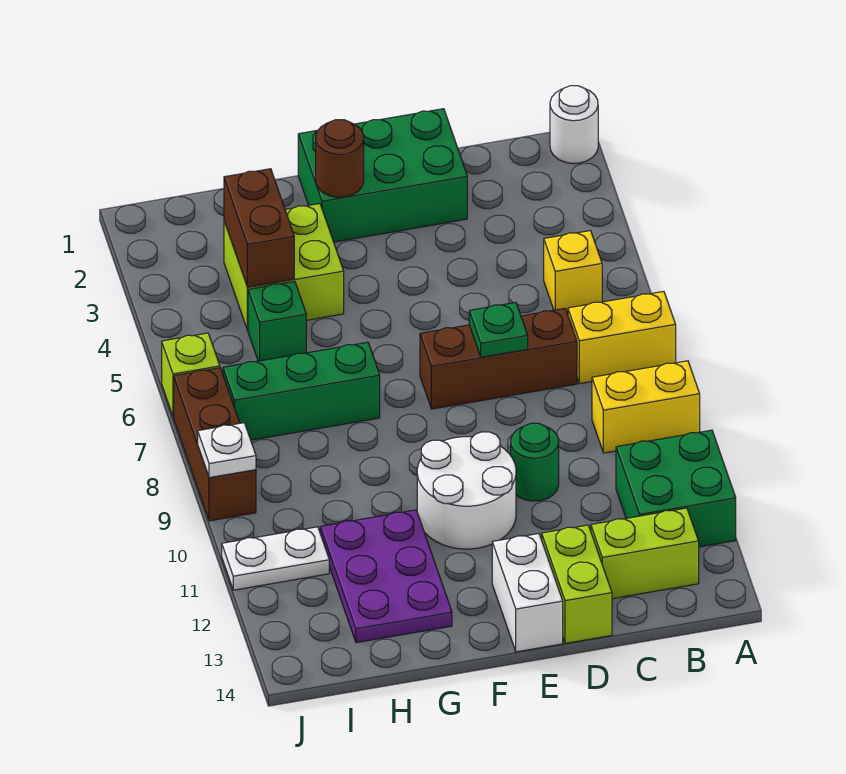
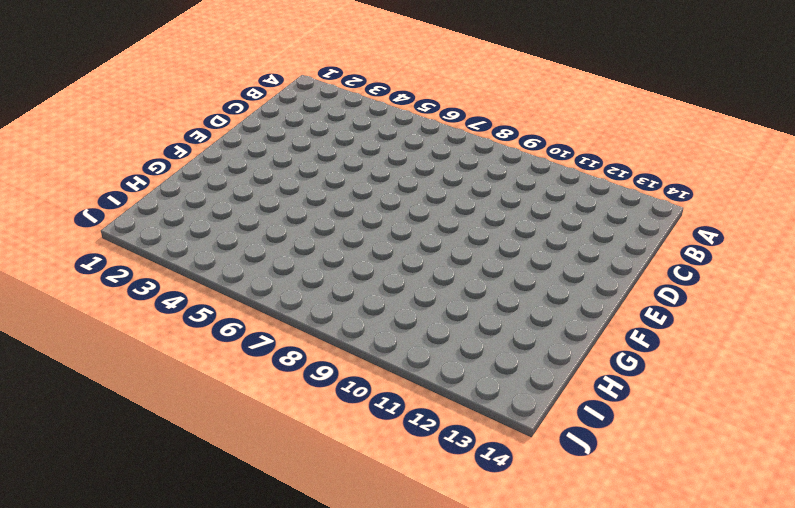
none -> white 1x1 round brick [550,86,598,164]
none -> yellow 1x2 brick [568,291,676,384]
none -> yellow 1x2 brick [592,361,700,453]

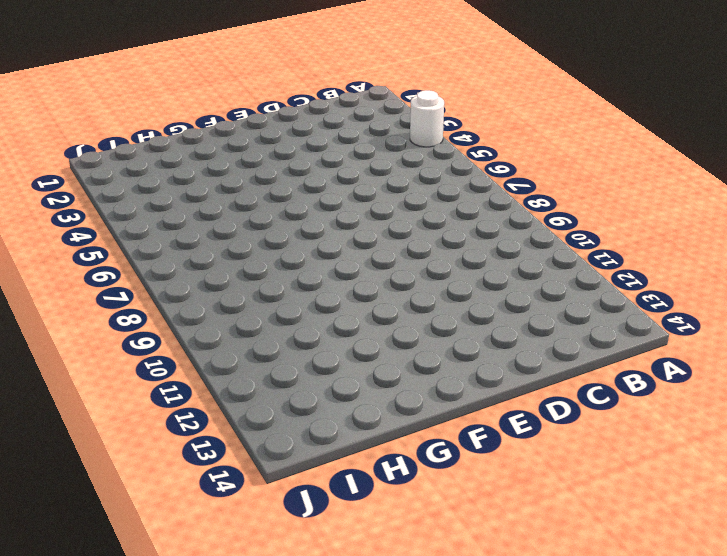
white 1x1 round brick [410,90,444,147] -> white 1x1 round brick moved to [550,86,598,164]
none -> yellow 1x2 brick [568,291,676,384]
none -> yellow 1x2 brick [592,361,700,453]
none -> green 2x2 brick [616,430,736,547]

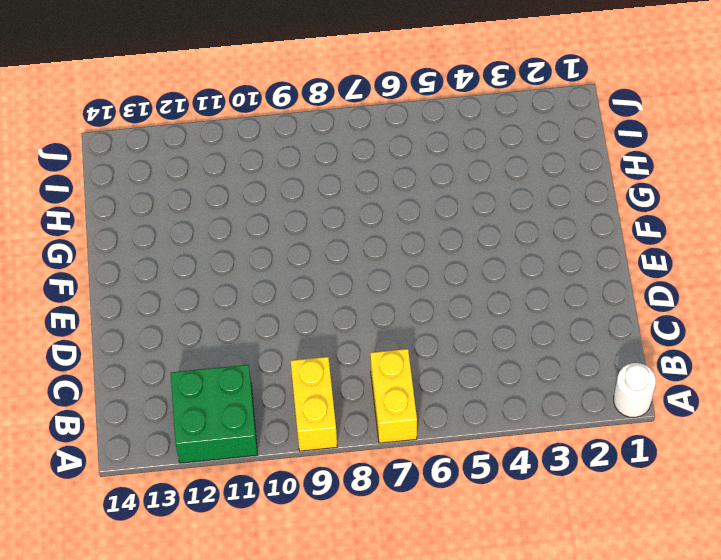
none -> yellow 1x1 brick [544,231,602,312]
none -> lime 1x2 brick [591,508,699,599]
none -> brown 1x3 brick [420,308,577,409]

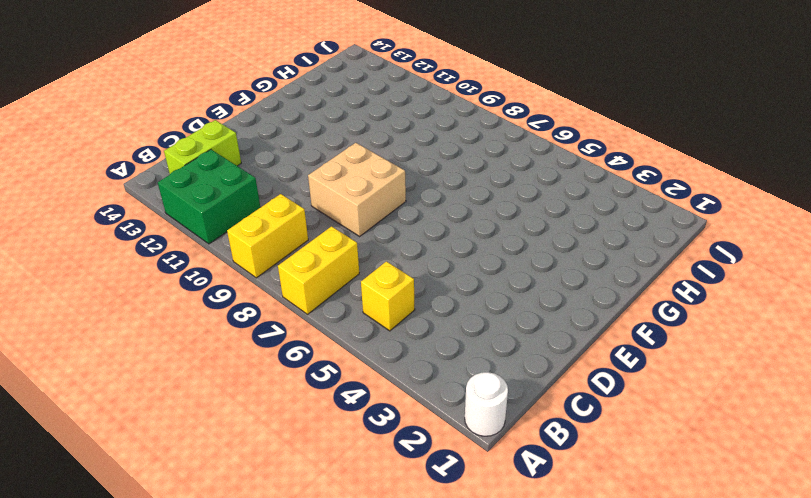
tan 2x2 brick [308,143,406,236] -> none
none -> brown 1x3 brick [420,308,577,409]
none -> green 2x3 brick [298,109,467,242]
none -> green 1x1 round brick [511,423,559,501]

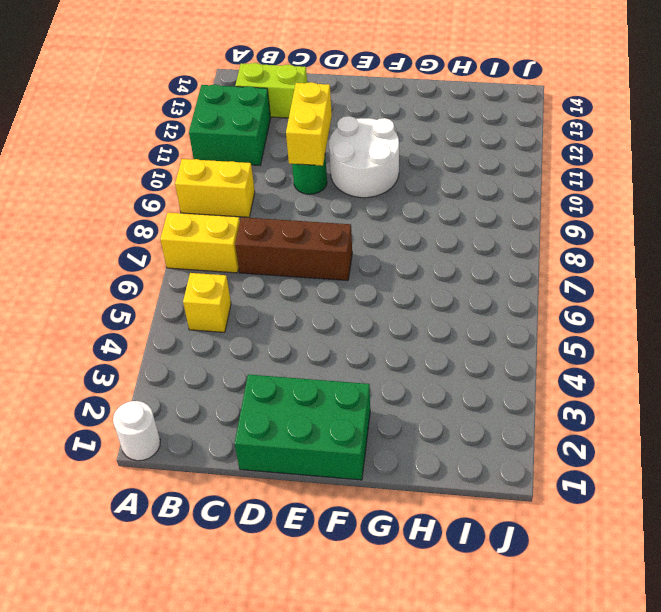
yellow 1x2 brick [286,82,332,166] -> none
none -> lime 1x2 brick [542,525,612,643]
none -> white 1x2 brick [492,534,563,652]
none -> lime 2x2 brick [224,204,344,330]

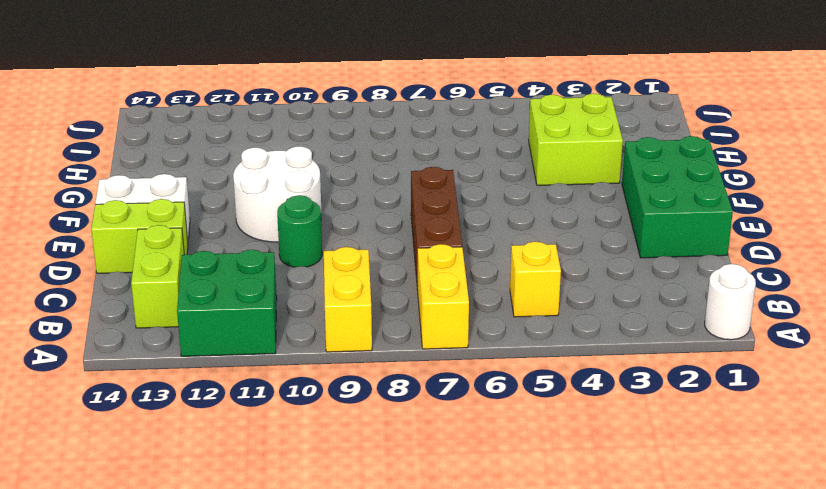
none -> green 1x3 brick [223,342,380,440]
none -> purple 2x3 plate [320,510,452,643]
none -> green 1x1 brick [248,281,306,361]

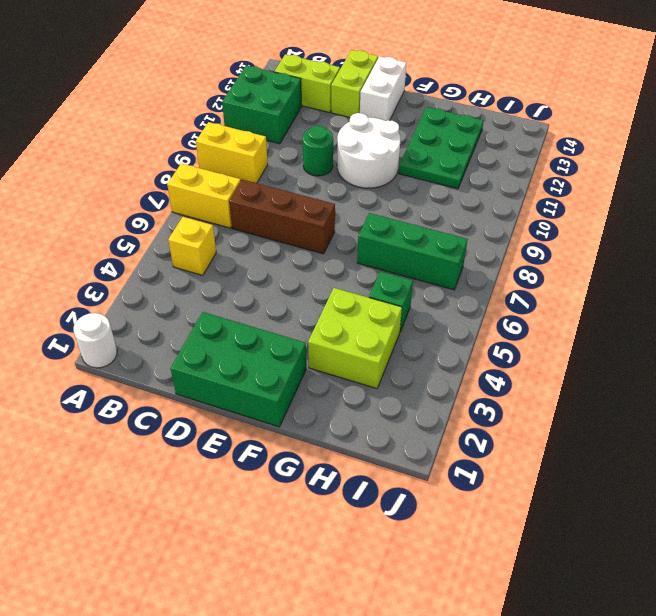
green 2x3 plate [399,107,483,189] -> purple 2x3 plate [320,510,452,643]
none -> white 1x2 plate [222,527,329,590]
none -> lime 1x1 brick [162,333,220,417]
none -> brown 1x3 brick [174,368,256,521]

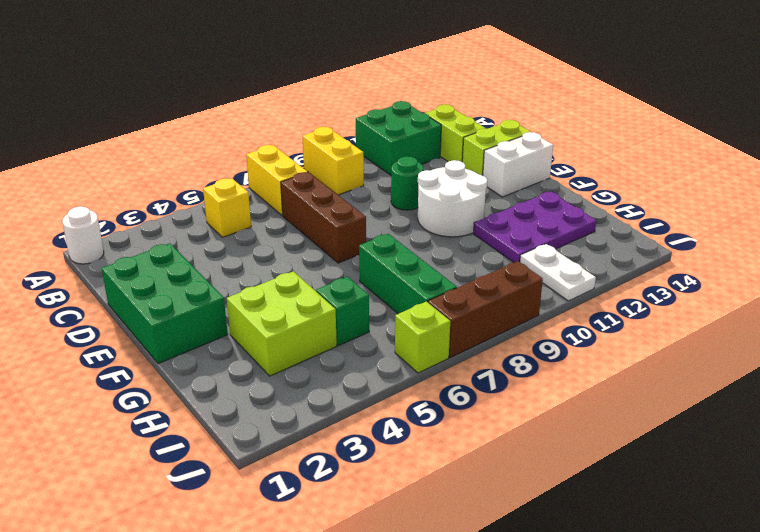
none -> green 1x1 plate [469,302,528,357]
none -> brown 1x1 round brick [316,120,364,197]
none -> brown 1x2 brick [224,169,294,287]

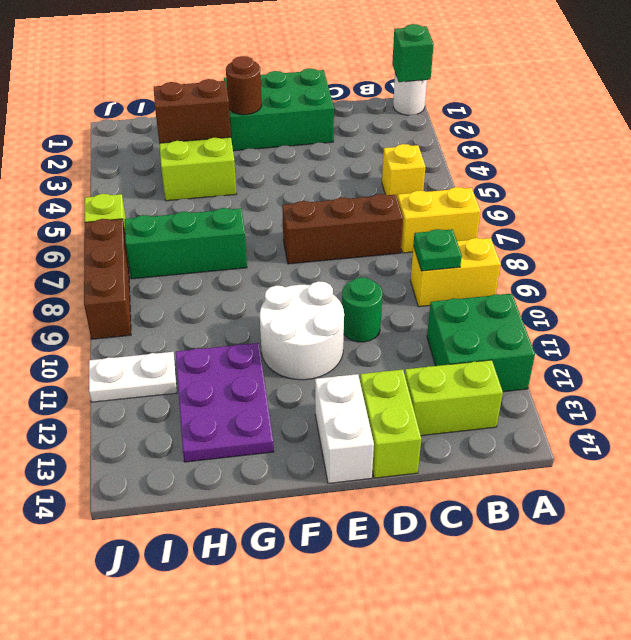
green 1x1 brick [392,24,434,82] -> green 1x1 brick moved to [248,281,306,361]
green 1x1 plate [413,229,462,271] -> green 1x1 plate moved to [469,302,528,357]
brown 1x2 brick [154,79,231,143] -> brown 1x2 brick turned to [224,169,294,287]
none -> white 1x1 plate [198,423,256,478]

